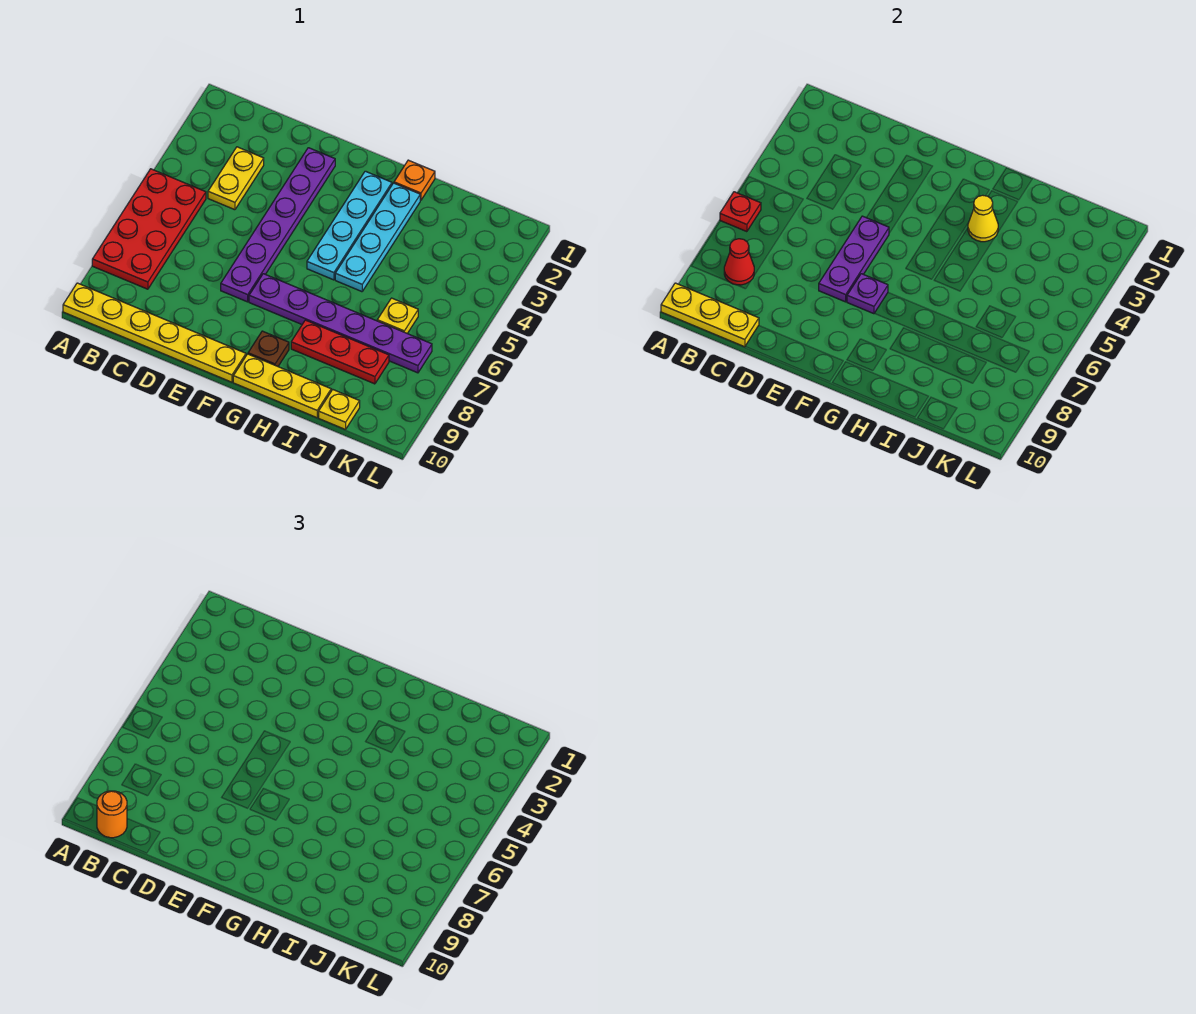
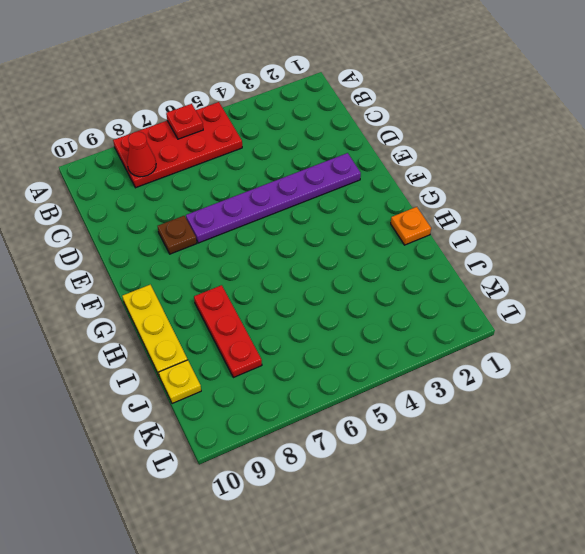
brown 1x1 plate [158,216,197,254] -> brown 1x1 plate moved to [248,331,289,366]
none -> yellow 1x6 plate [63,283,246,382]
none -> yellow 1x2 plate [208,147,264,210]
none -> purple 1x6 plate [249,274,432,373]

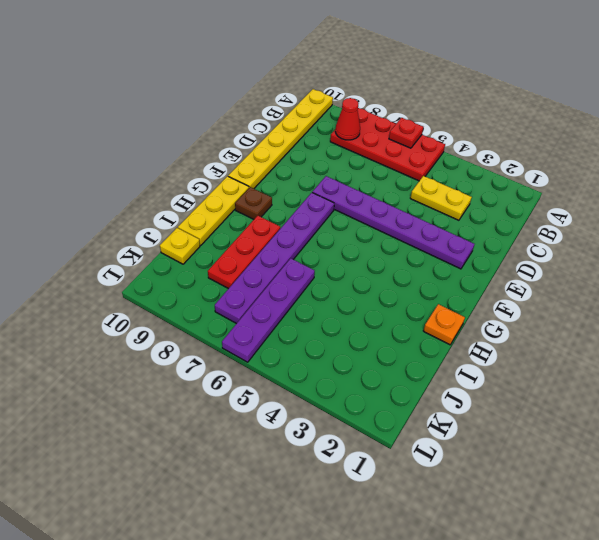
purple 1x4 plate [222,258,315,362] -> yellow 1x1 plate [377,298,418,334]
none -> cyan 1x4 plate [307,171,392,280]
none -> cyan 1x4 plate [335,183,420,292]
none -> yellow 1x3 plate [661,283,759,347]

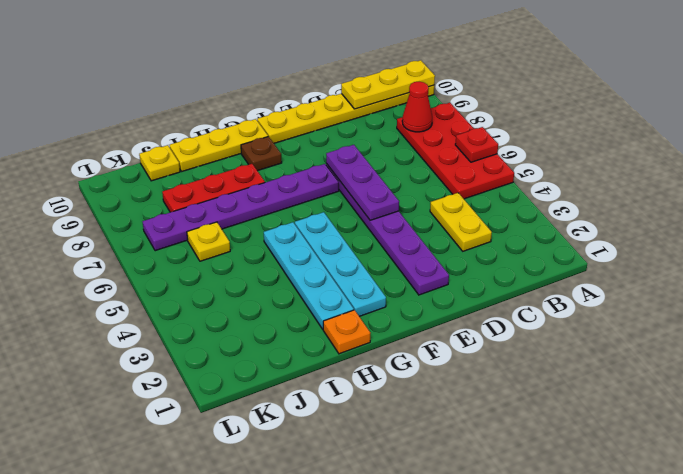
none -> purple 1x1 plate [847,274,888,314]
none -> yellow 1x1 cone [968,195,998,242]
none -> orange 1x1 round brick [97,791,127,838]

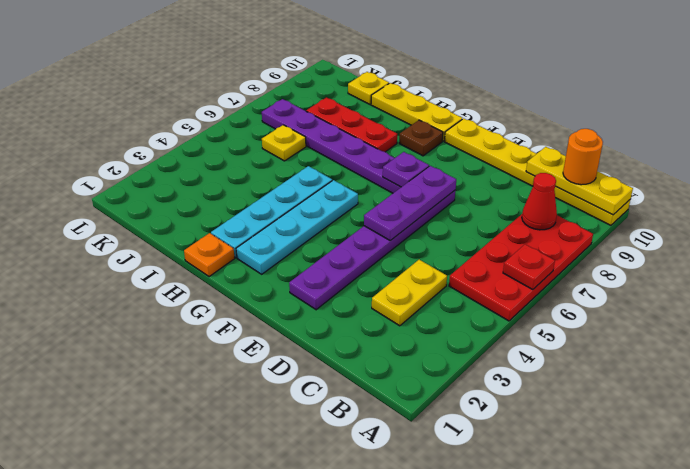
none -> yellow 1x1 cone [968,195,998,242]

